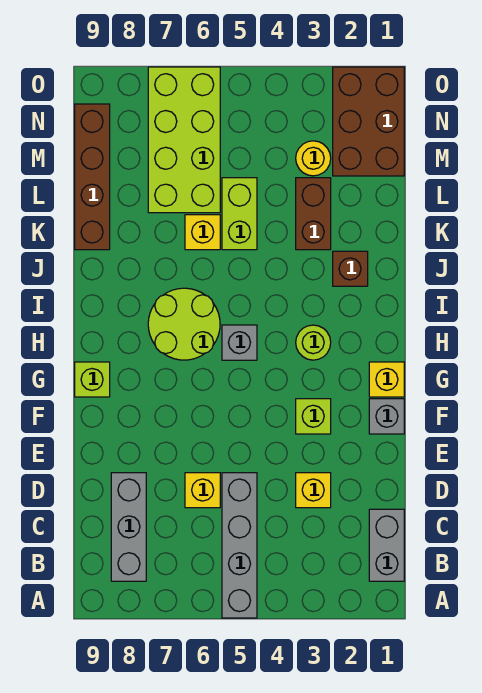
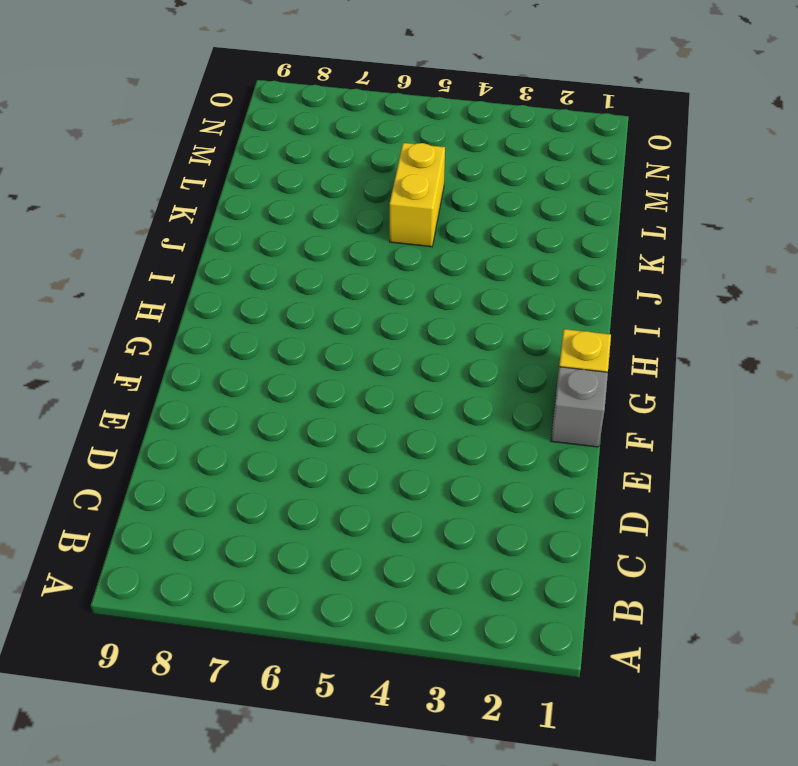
yellow 1x2 brick [390,143,445,247] -> lime 1x2 brick [222,178,257,250]
none -> grey 1x4 brick [222,473,257,618]
none -> grey 1x2 brick [369,509,404,581]
none -> grey 1x3 brick [111,473,146,581]

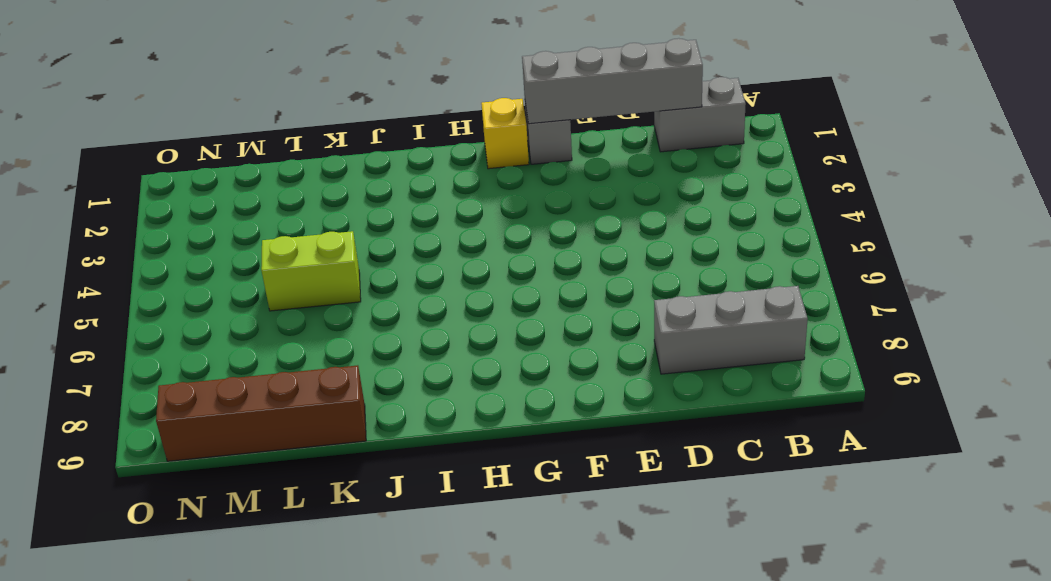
grey 1x4 brick [522,38,703,124] -> grey 1x4 brick moved to [222,473,257,618]
none -> yellow 1x1 brick [296,473,331,508]
none -> yellow 1x1 brick [185,473,220,508]
none -> lime 1x1 brick [296,399,331,434]

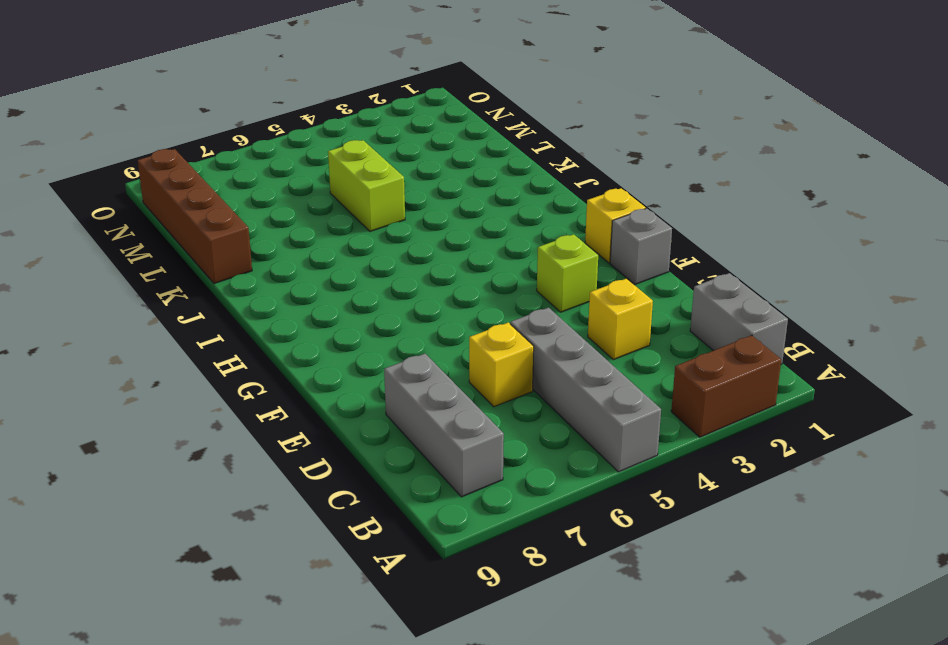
brown 1x2 brick [671,335,781,437] -> brown 1x2 brick turned to [296,178,331,250]
none -> lime 1x1 brick [75,362,110,397]
none -> lime 1x1 round brick [296,325,331,360]
none -> grey 1x1 brick [222,325,257,360]

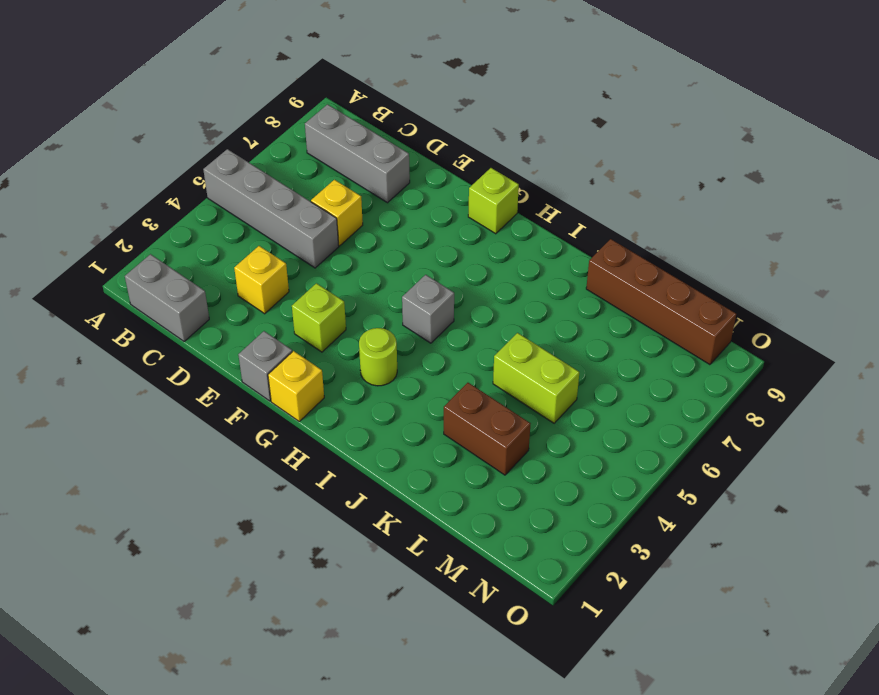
none -> lime 2x2 round brick [148,288,220,360]
none -> brown 1x1 brick [333,251,368,286]
none -> yellow 1x1 brick [185,215,220,250]

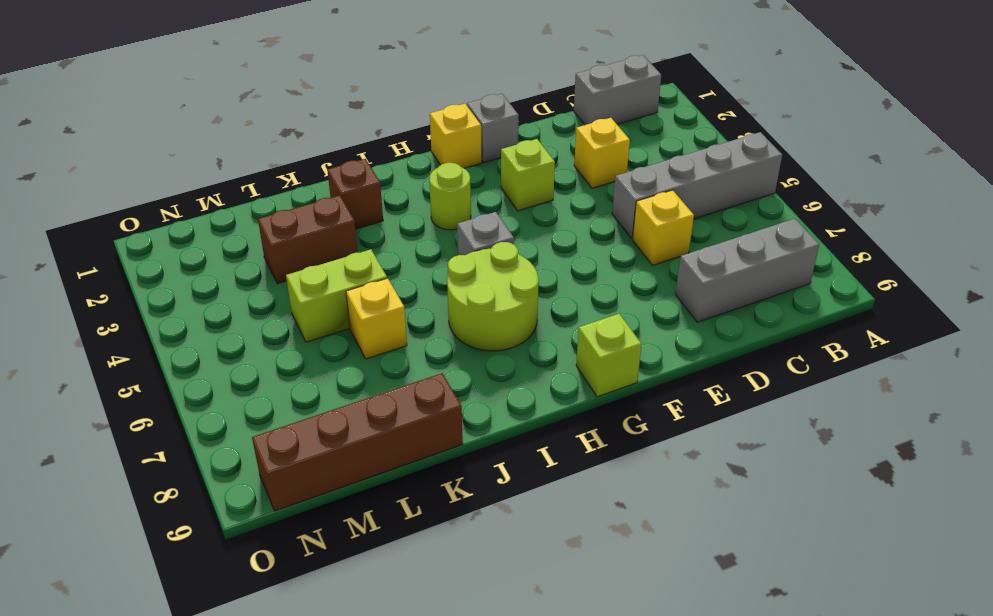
none -> lime 2x4 brick [148,67,220,213]
none -> brown 2x3 brick [333,67,404,176]
none -> yellow 1x1 round brick [296,141,331,176]

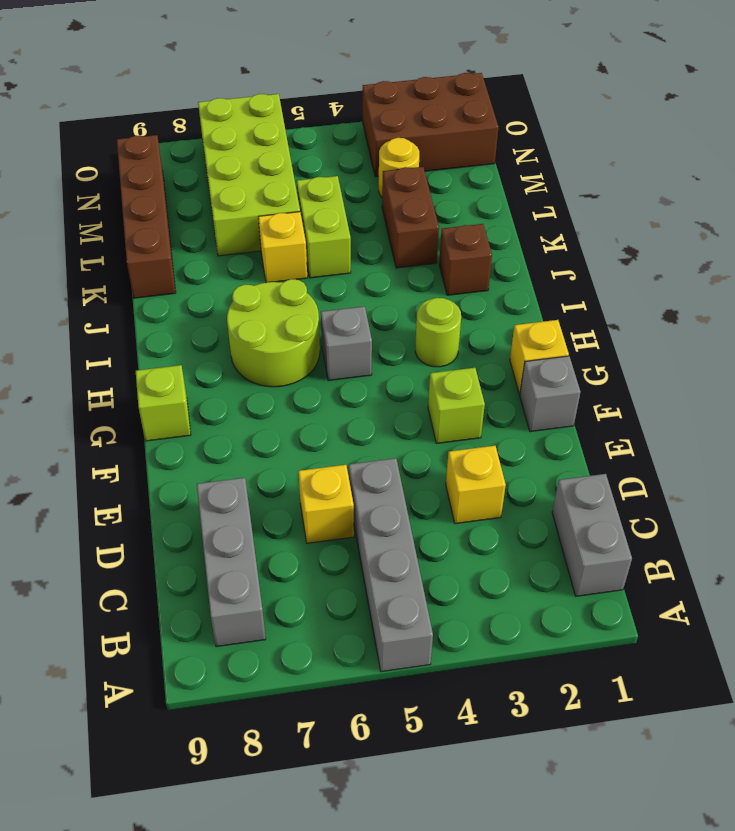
brown 2x3 brick [363,73,498,177] -> brown 2x3 brick turned to [333,67,404,176]

